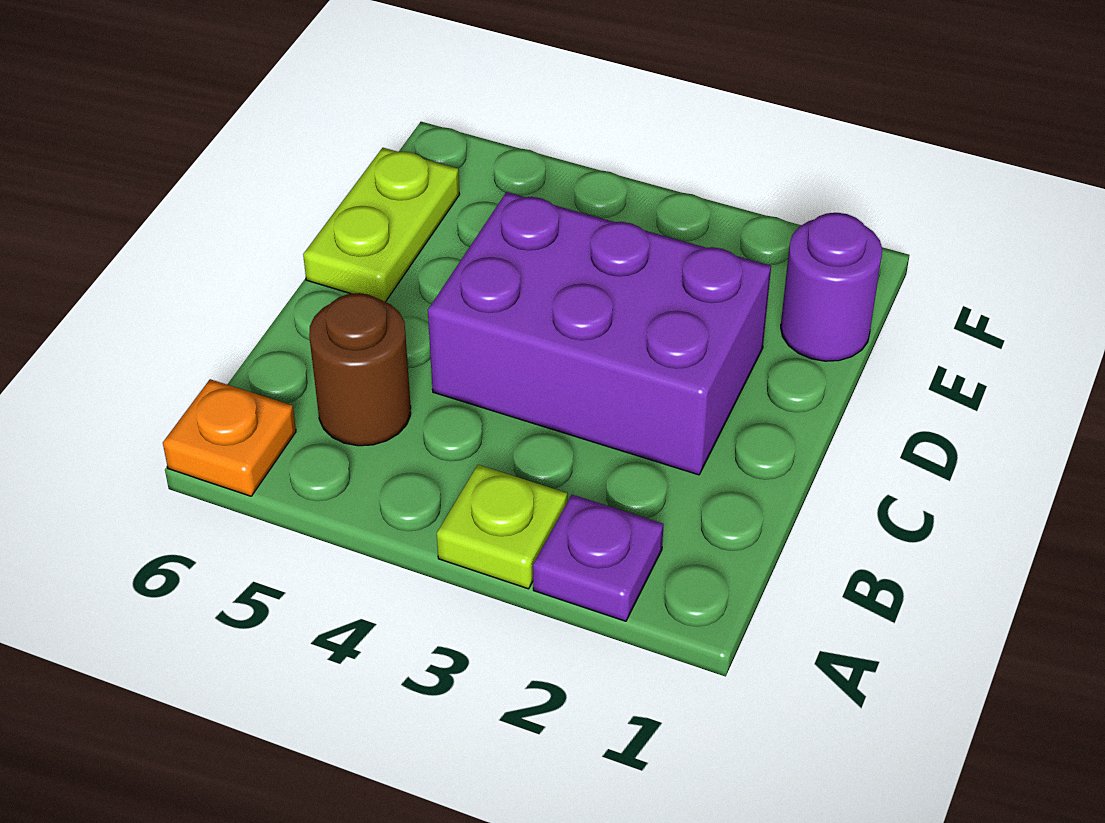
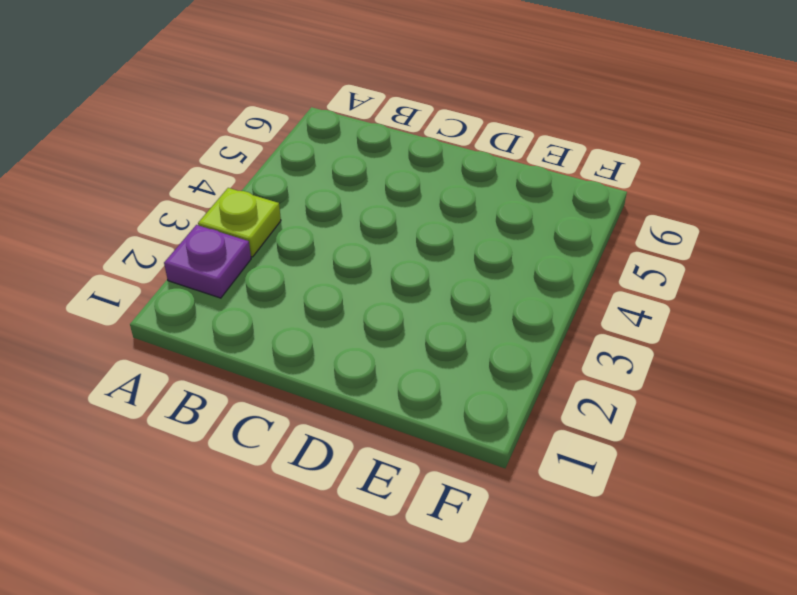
none -> orange 1x1 plate [163,379,296,496]
none -> brown 1x1 round brick [309,293,411,446]

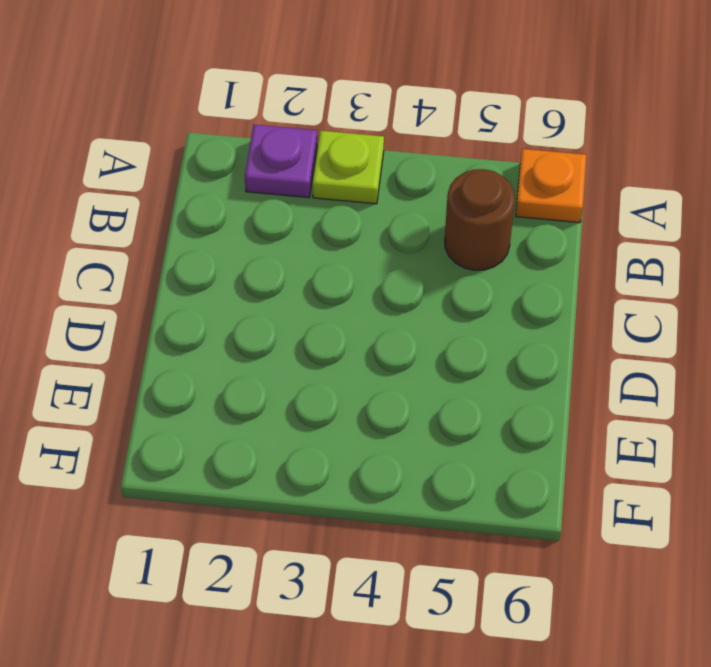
none -> purple 2x3 brick [428,192,771,475]
none -> lime 1x2 plate [303,148,460,302]

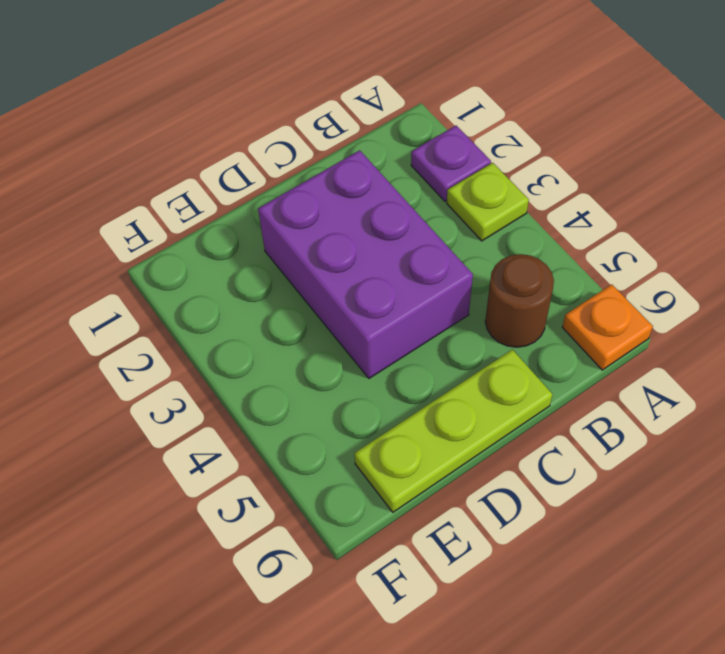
lime 1x3 plate [354,349,552,512] -> lime 1x2 plate [303,148,460,302]
none -> purple 1x1 round brick [781,213,882,361]

